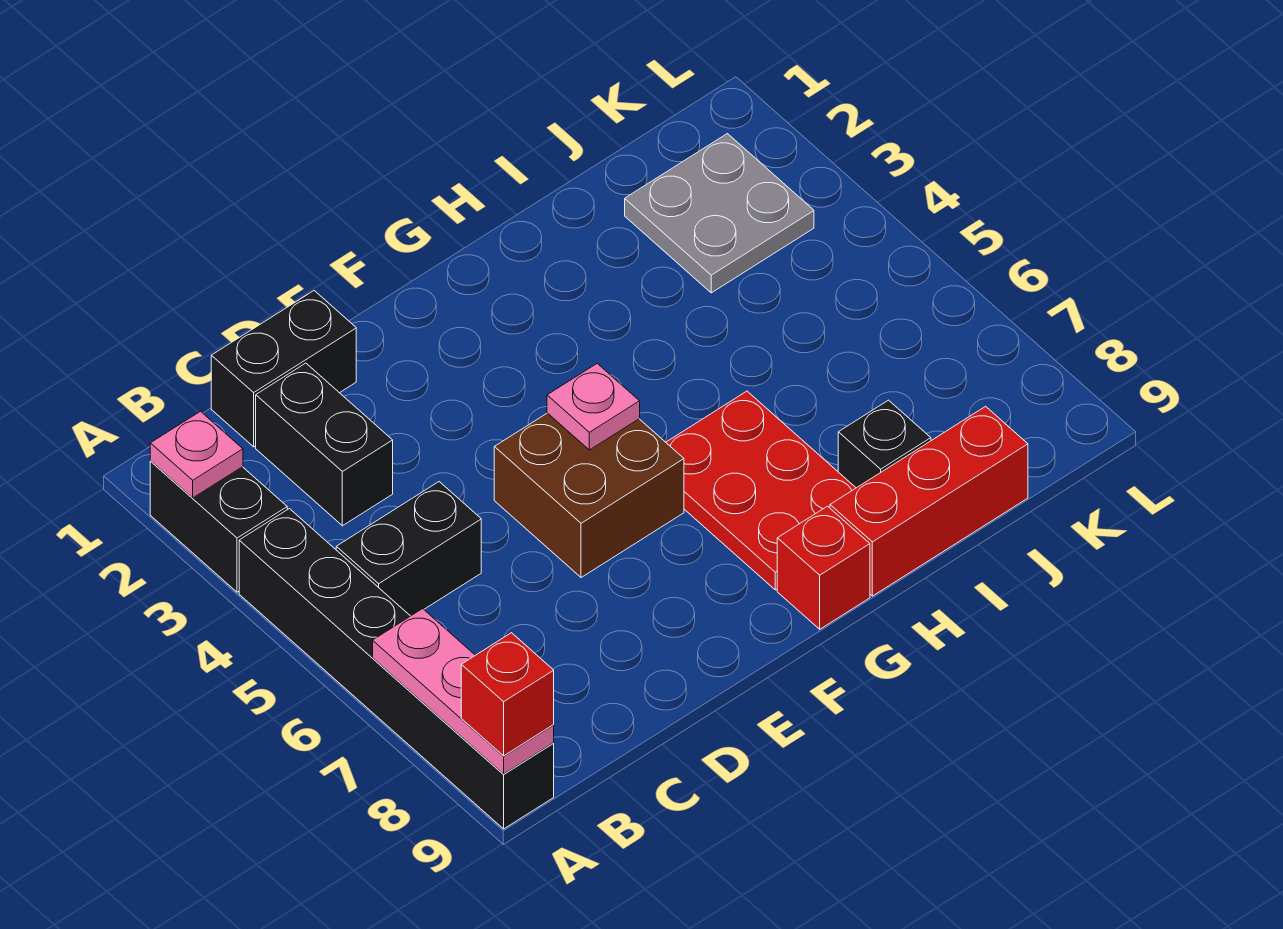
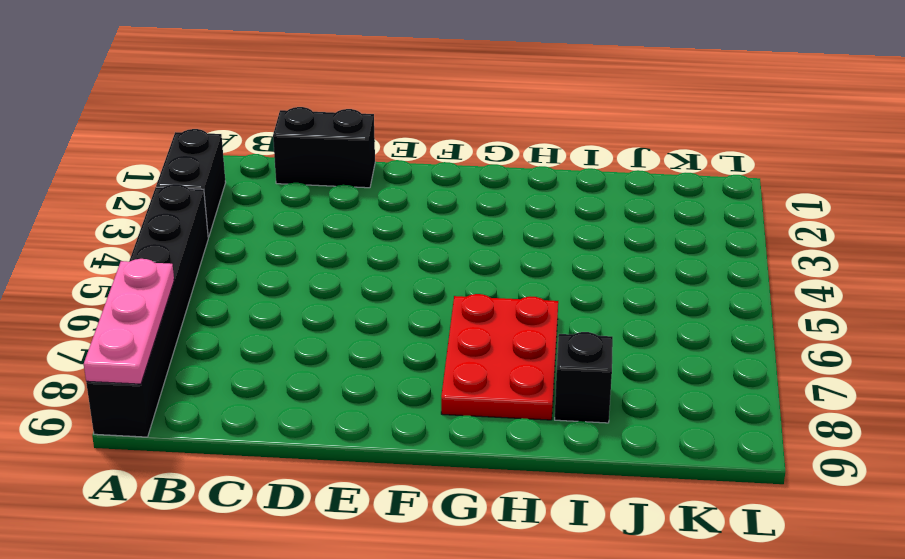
none -> black 1x2 brick [336,482,481,616]
none -> black 1x2 brick [256,363,393,526]
none -> brown 2x2 brick [494,413,684,578]

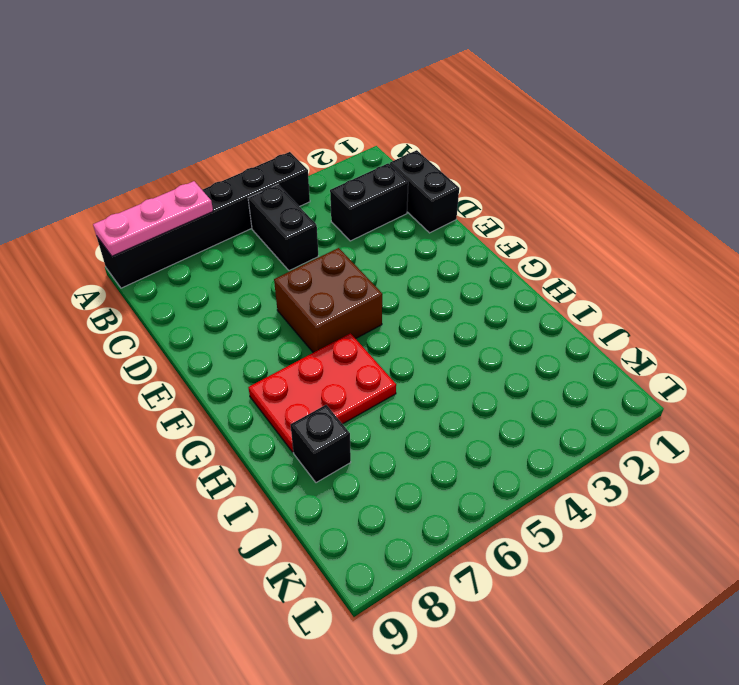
none -> black 1x2 brick [150,461,287,592]
none -> red 1x1 brick [777,506,870,629]
none -> red 1x3 brick [830,406,1028,596]

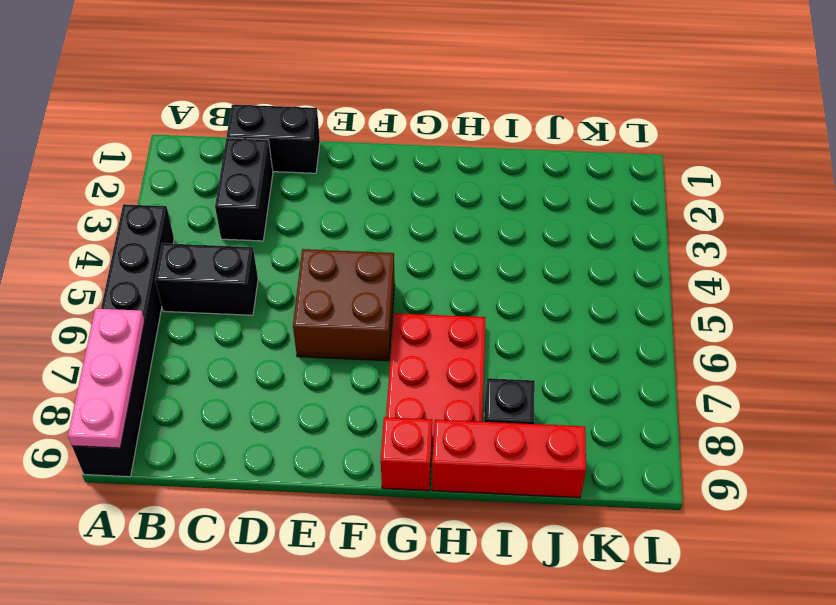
none -> black 1x2 brick [150,461,287,592]
none -> grey 2x2 plate [625,134,814,293]
none -> pink 1x1 plate [150,411,243,498]

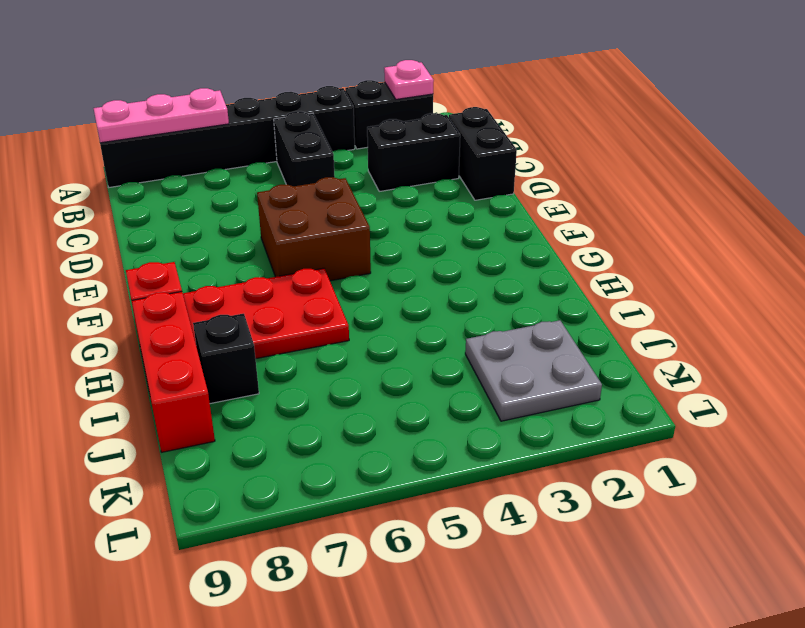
none -> pink 1x1 plate [547,364,640,450]
none -> red 1x1 brick [461,633,554,756]

